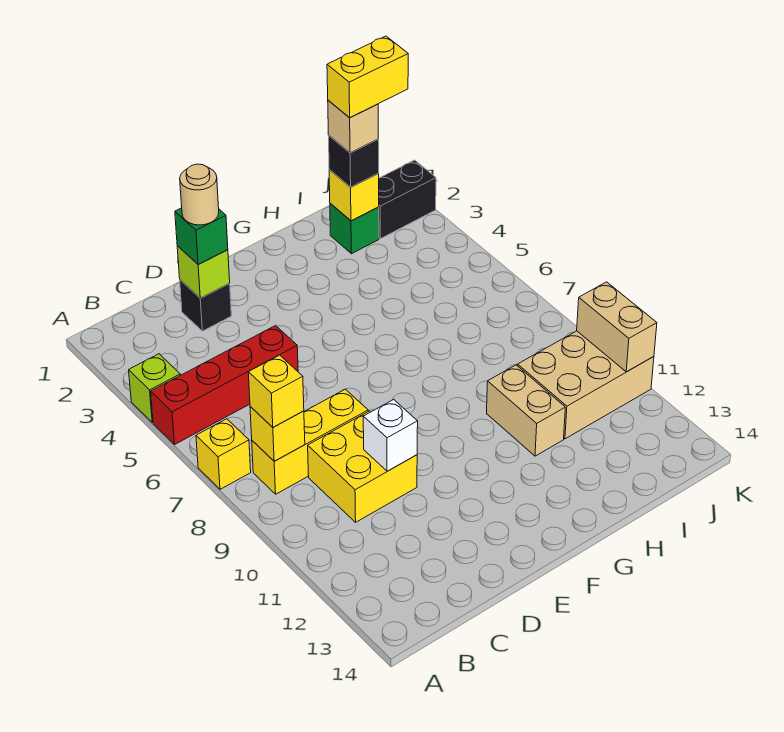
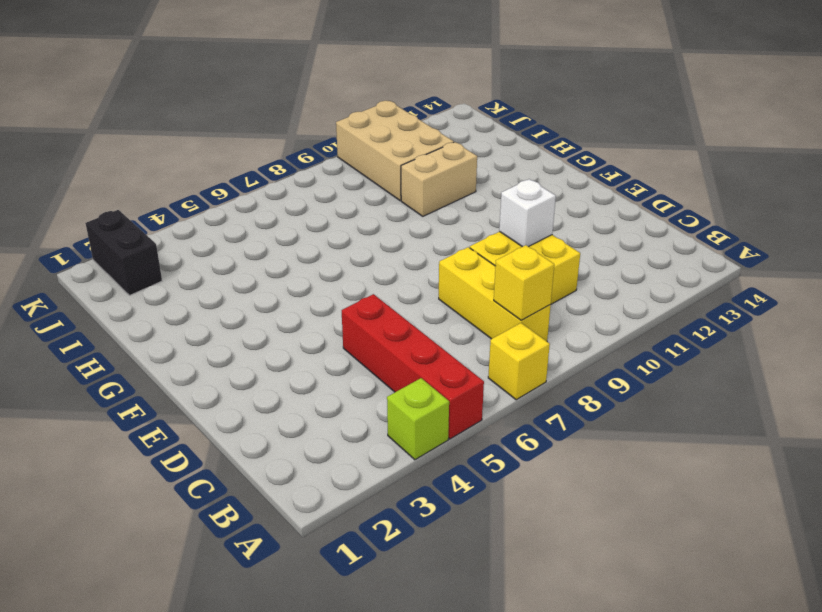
none -> black 1x1 brick [180,280,231,331]
none -> green 1x1 brick [330,203,379,254]
none -> lime 1x1 brick [177,246,230,298]

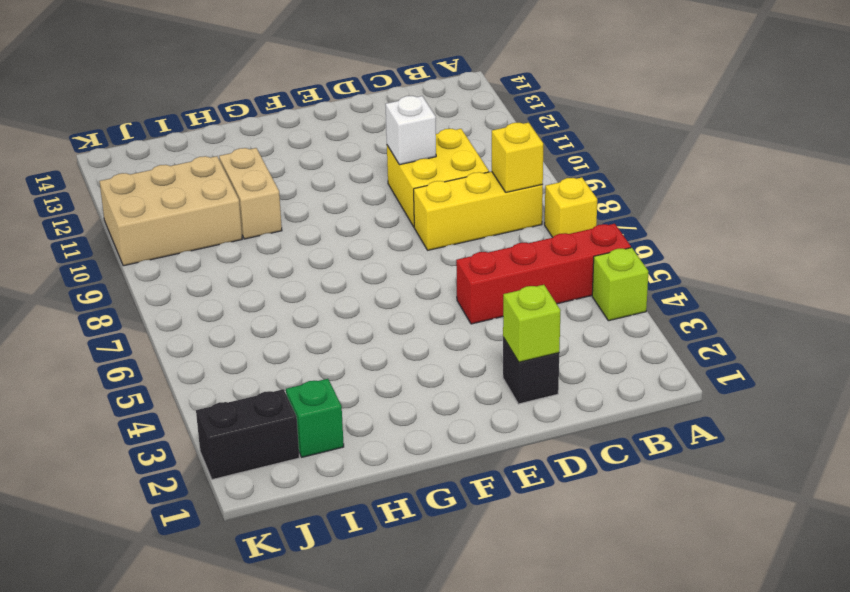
none -> yellow 1x1 brick [329,170,379,221]
none -> tan 1x2 brick [577,282,657,372]
none -> yellow 1x1 brick [248,355,304,427]

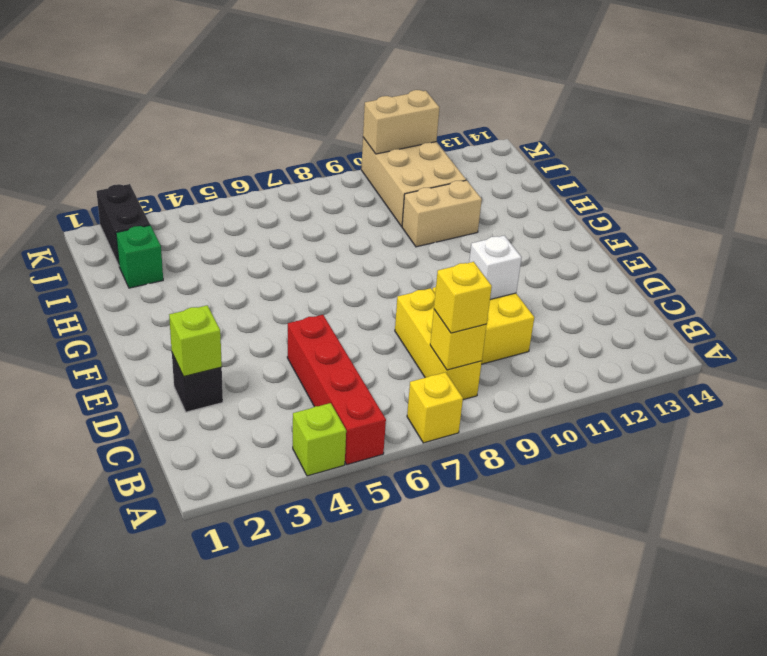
none -> yellow 1x1 brick [329,170,379,221]
none -> green 1x1 brick [175,208,228,264]
none -> black 1x1 brick [328,135,379,187]

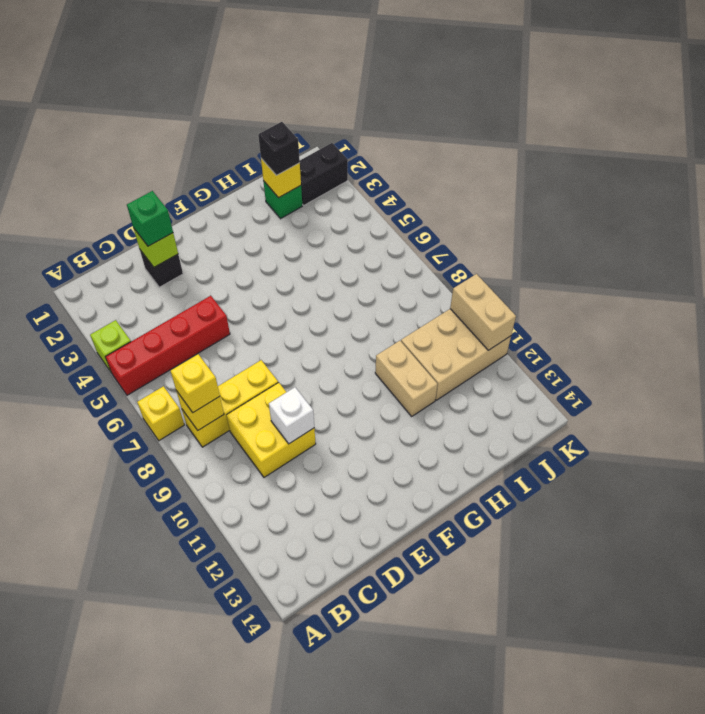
none -> tan 1x1 round brick [180,164,219,225]
none -> tan 1x1 brick [328,100,378,153]
none -> yellow 1x2 brick [327,36,408,118]

